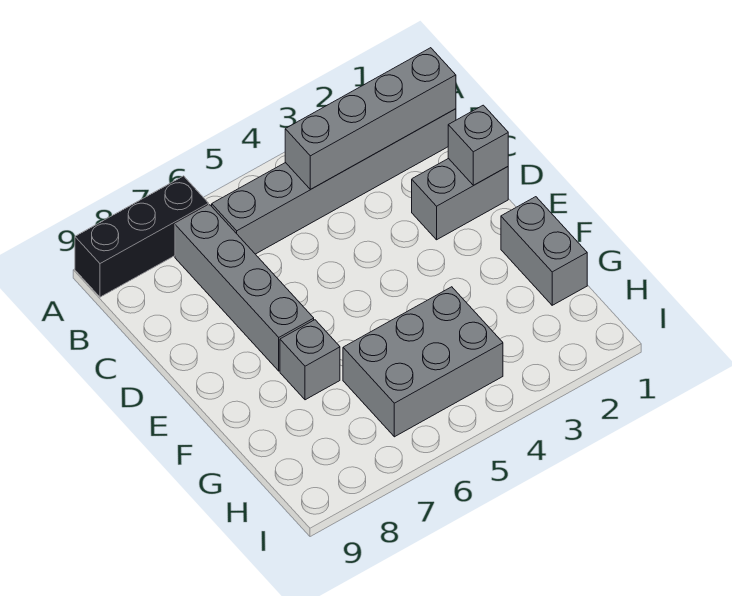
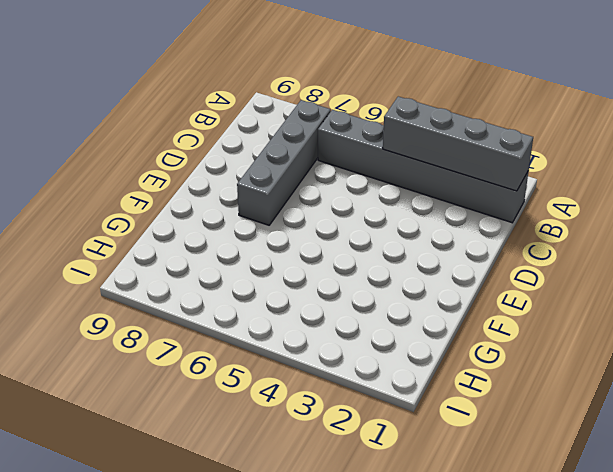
none -> black 1x3 brick [75,176,209,297]
none -> grey 1x2 brick [412,158,508,240]

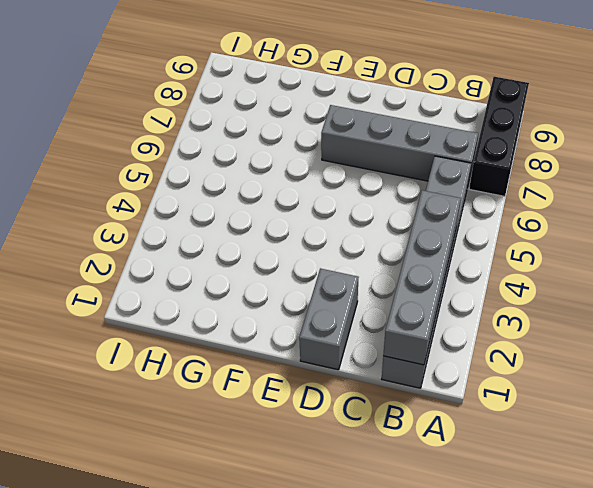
none -> grey 1x2 brick [501,197,587,305]
none -> grey 1x1 brick [280,320,340,400]

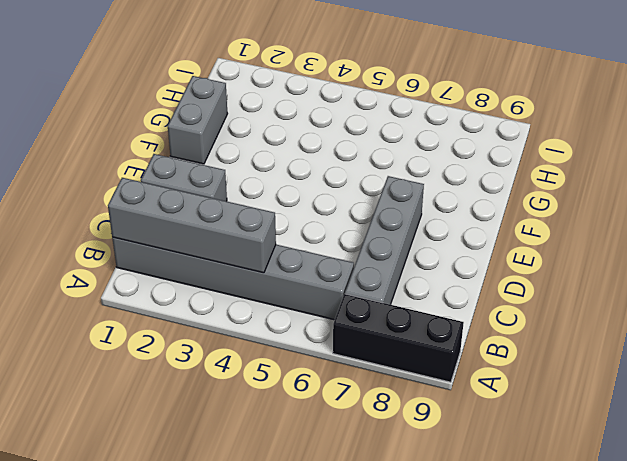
none -> grey 1x1 brick [280,320,340,400]
none -> grey 2x3 brick [343,287,503,437]

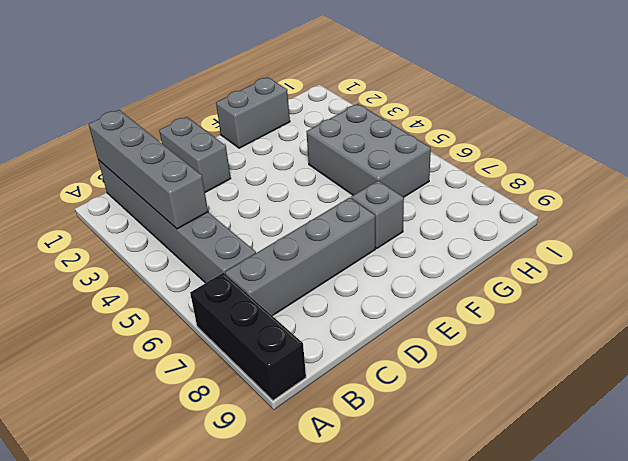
none -> grey 1x1 brick [448,105,508,185]

